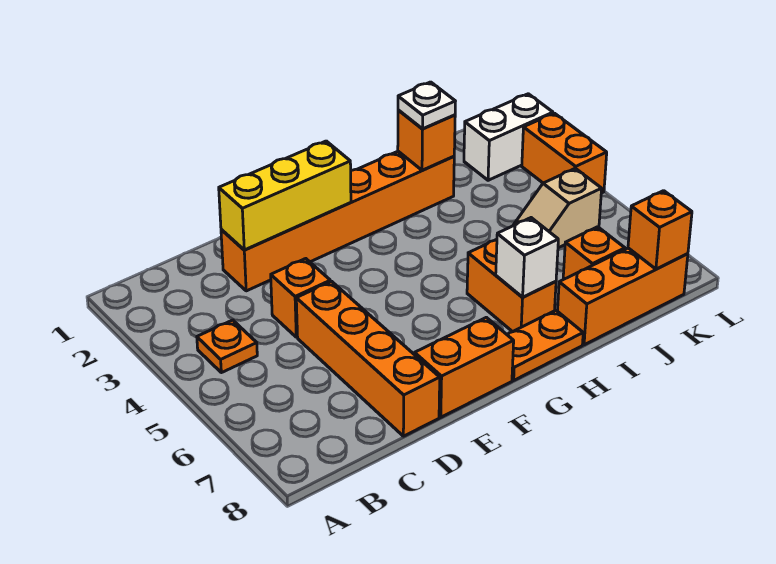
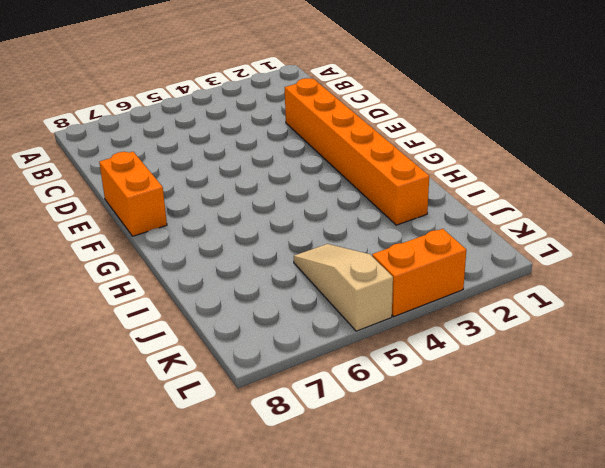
tan 1x3 slope [294,244,393,331] -> tan 1x2 slope [513,168,602,248]
none -> orange 1x1 plate [197,320,257,373]
none -> orange 1x1 brick [271,259,330,337]
none -> orange 1x4 brick [296,281,440,436]

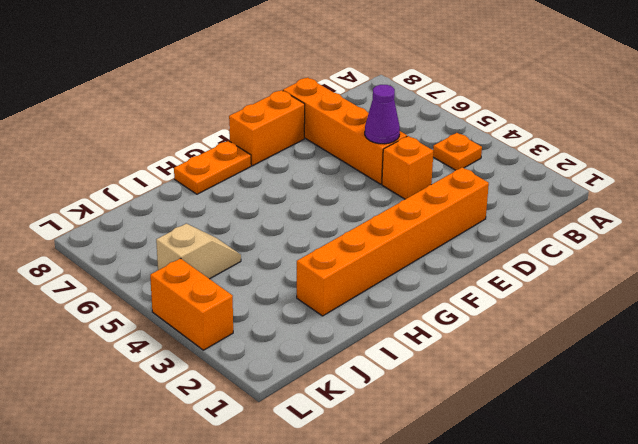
purple 1x1 cone [365,85,400,144] -> none
none -> orange 1x2 brick [467,239,556,332]
none -> orange 1x3 brick [558,248,688,345]
none -> orange 1x1 brick [563,227,625,279]

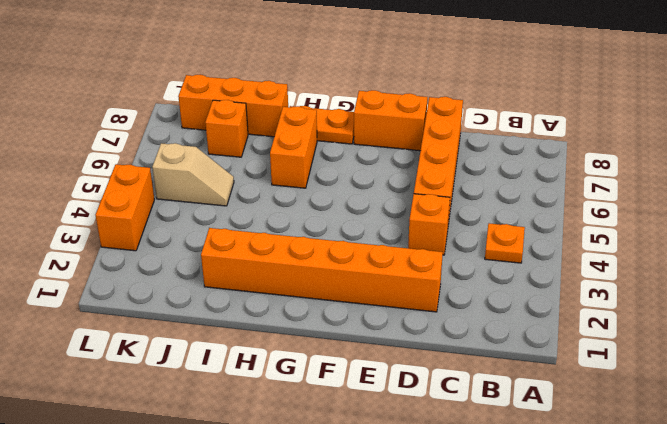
none -> white 1x2 brick [464,94,553,180]
none -> yellow 1x3 brick [219,141,351,250]
none -> white 1x1 brick [496,218,558,297]

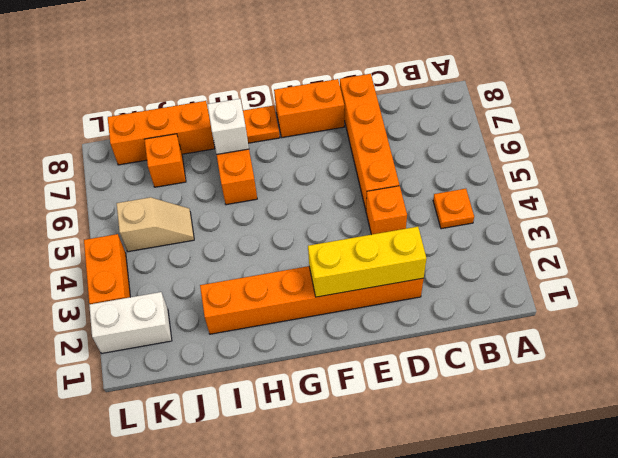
none -> orange 1x1 brick [398,110,455,170]
none -> orange 1x1 brick [628,191,692,269]
none -> white 1x1 plate [398,82,455,129]

